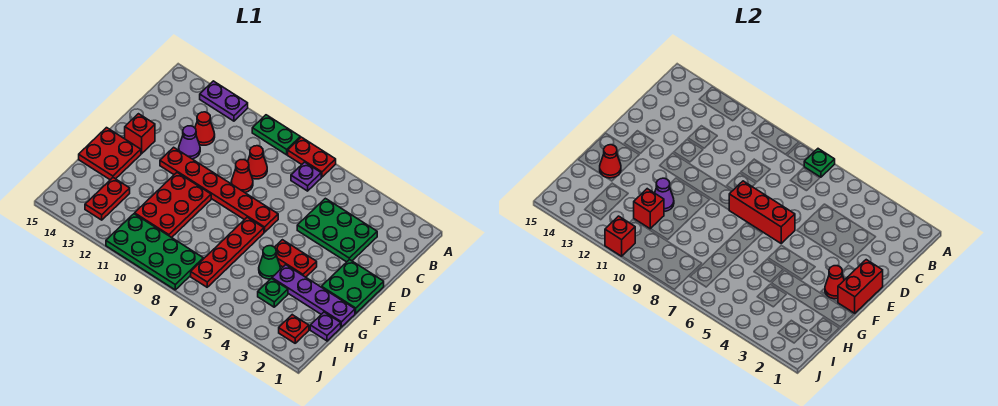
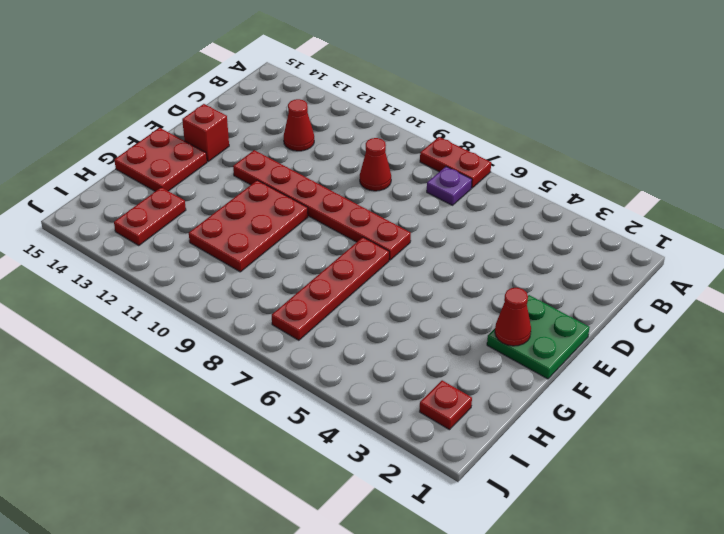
none -> green 1x2 plate [252,115,300,155]
none -> purple 1x2 plate [200,81,248,121]
none -> green 2x3 plate [297,198,377,262]
none -> red 1x1 cone [231,160,253,192]

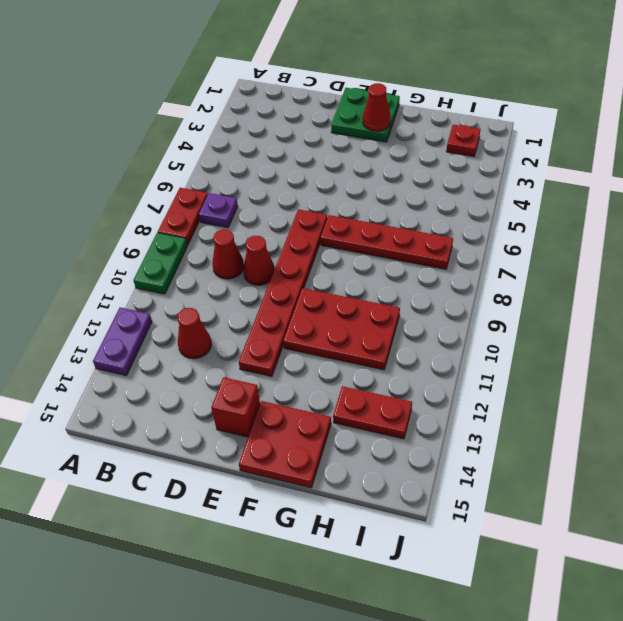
none -> green 2x3 plate [297,198,377,262]
none -> purple 1x1 cone [179,126,200,159]
none -> red 1x2 plate [275,240,317,277]
none -> purple 1x4 plate [272,265,355,327]

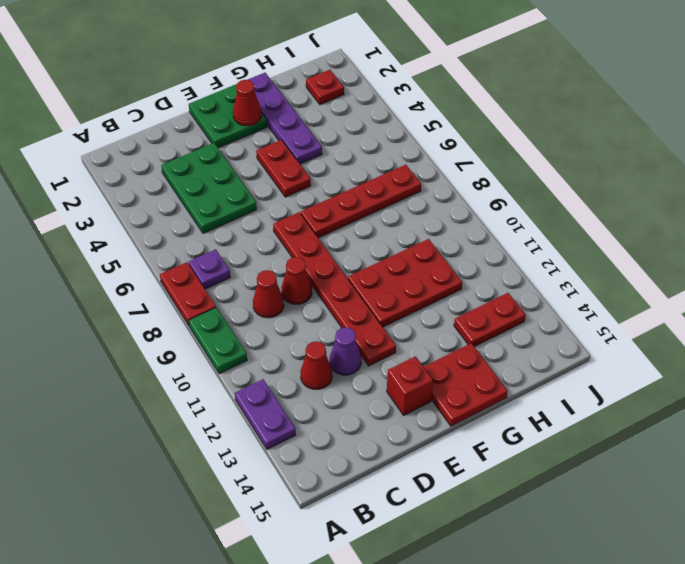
none -> green 1x1 cone [259,246,280,279]
none -> purple 1x1 plate [310,312,341,341]
none -> green 1x1 plate [258,278,288,307]
none -> green 2x4 plate [106,214,203,290]

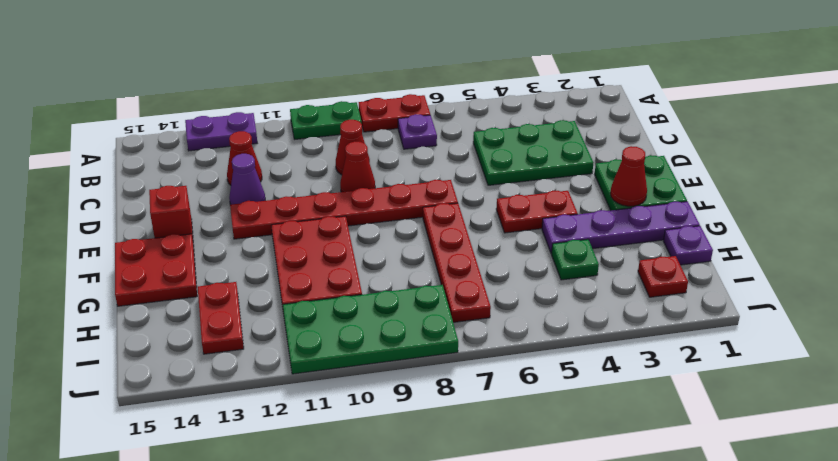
none -> green 1x1 cone [259,246,280,279]
none -> green 1x1 plate [804,149,835,177]
none -> red 1x2 brick [838,260,883,313]
none -> red 1x3 brick [729,181,795,243]

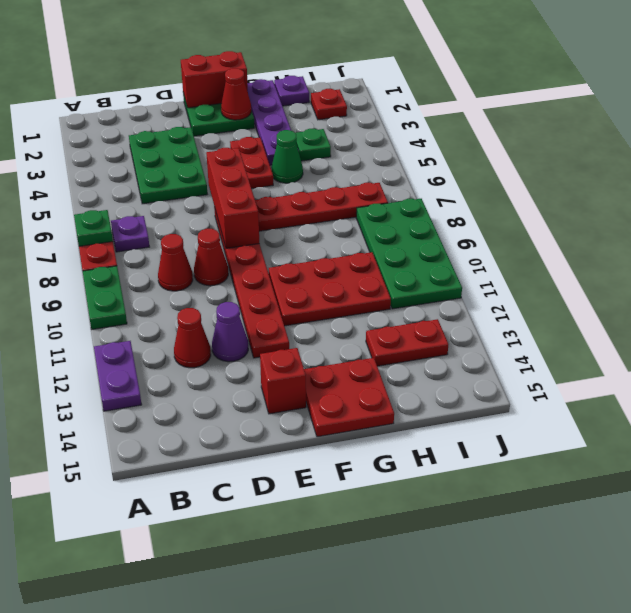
none -> purple 1x1 cone [655,178,674,211]
none -> red 1x1 cone [600,145,621,178]
none -> red 1x1 brick [634,189,664,229]
none -> red 1x1 brick [605,216,635,256]

